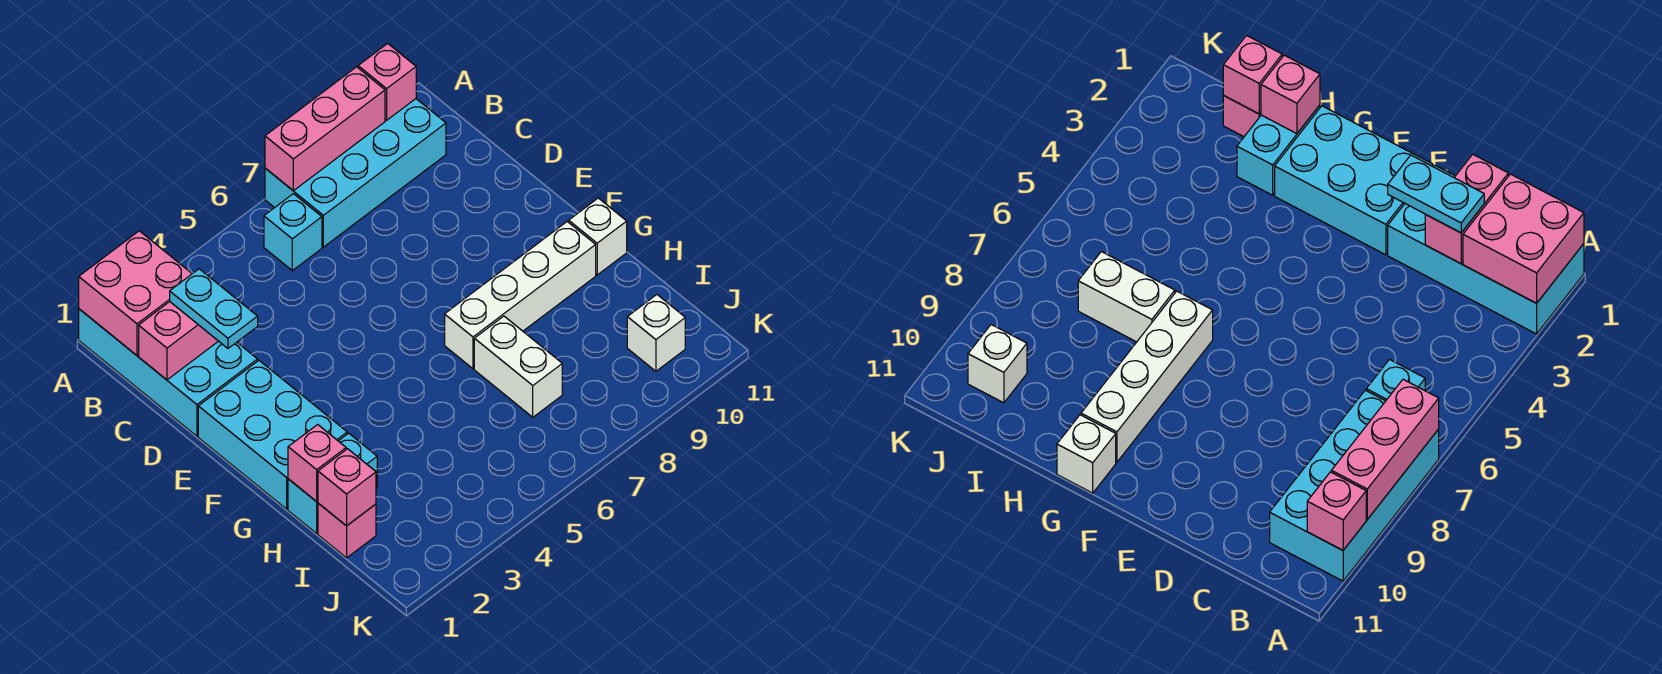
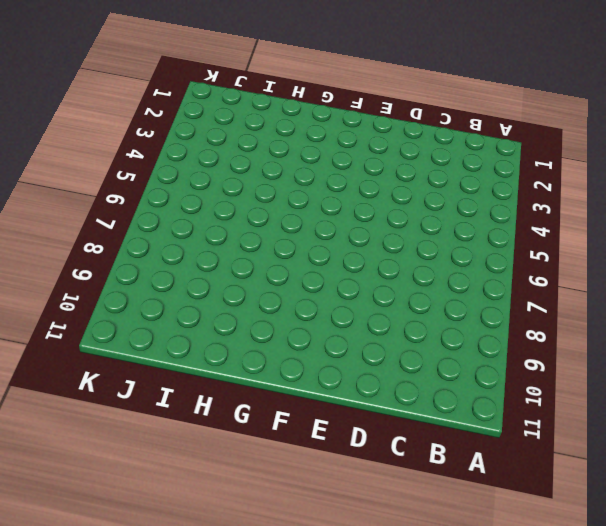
none -> cyan 2x4 brick [79,309,258,436]
none -> cyan 2x4 brick [265,99,446,247]
none -> cyan 1x1 brick [264,194,322,270]

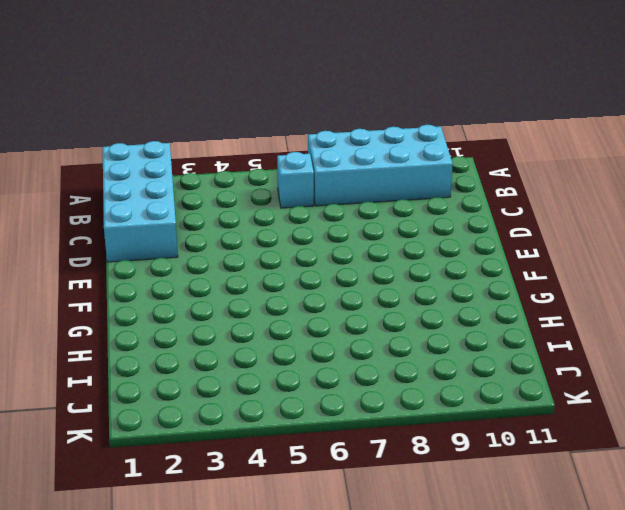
none -> cyan 2x3 brick [198,361,347,509]
none -> white 1x4 brick [445,222,596,369]
none -> white 1x1 brick [569,198,627,275]

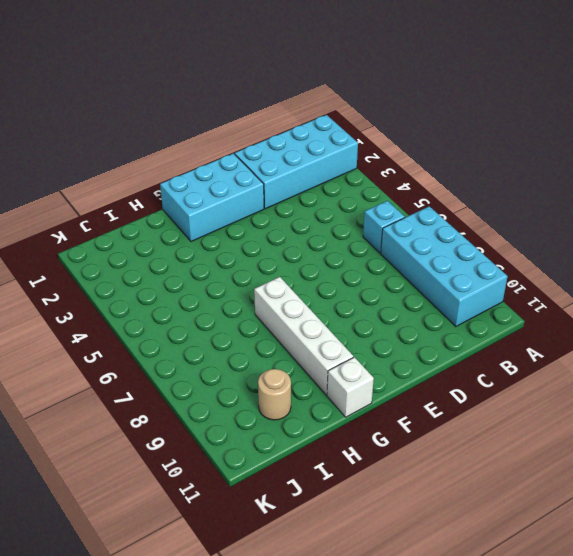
tan 1x1 round brick [258,369,291,420] -> none
none -> cyan 1x2 brick [288,433,377,533]
none -> white 1x2 brick [474,316,562,417]
none -> pink 1x1 brick [318,503,376,558]

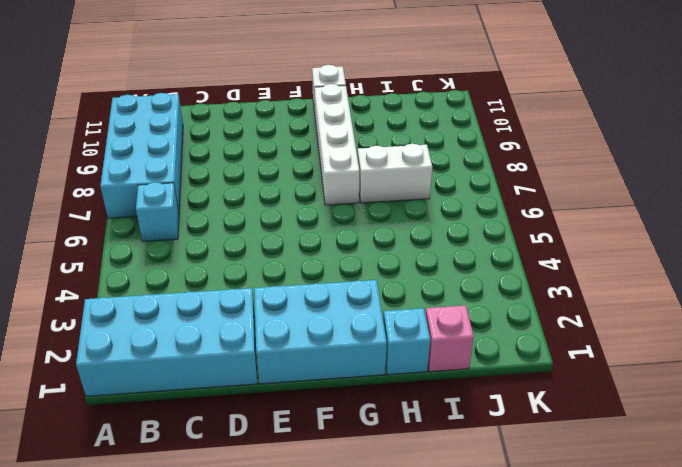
cyan 1x1 brick [383,308,430,375] -> cyan 1x2 brick [288,433,377,533]
none -> white 1x1 brick [627,295,685,371]
none -> pink 2x2 brick [79,231,192,355]
none -> pink 1x3 brick [265,67,385,191]

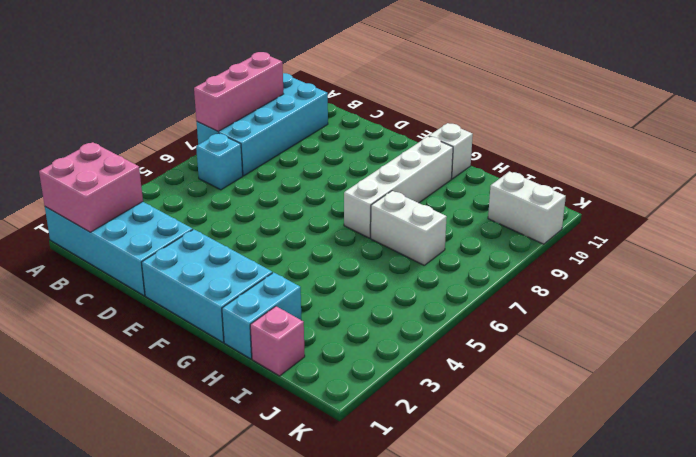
white 1x2 brick [488,171,566,244] -> white 1x1 brick [627,295,685,371]
none -> pink 1x1 brick [358,43,416,120]
none -> pink 1x2 brick [139,302,218,380]
none -> pink 1x1 brick [288,425,346,502]

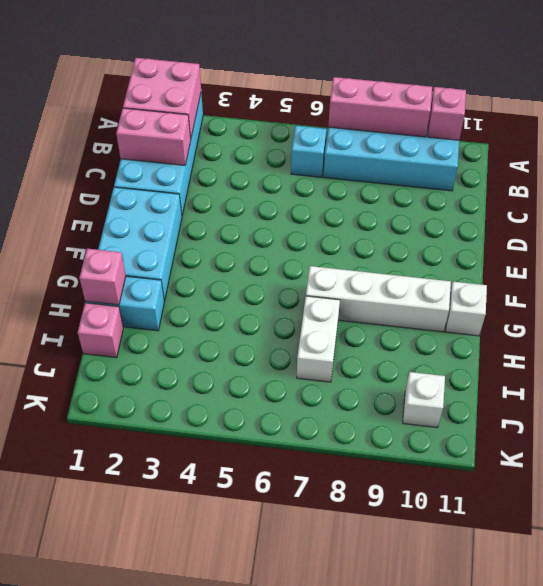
none -> pink 1x1 brick [318,449,376,526]
none -> cyan 1x2 plate [170,269,258,348]

